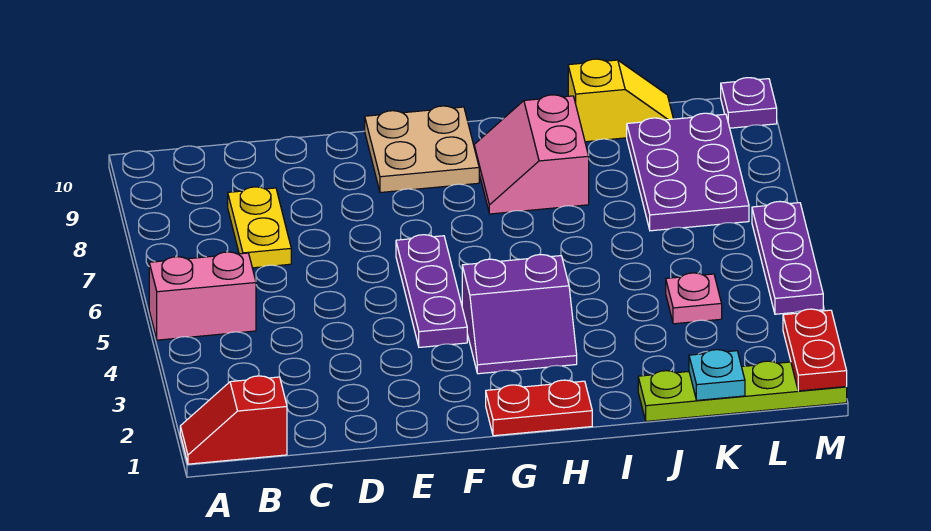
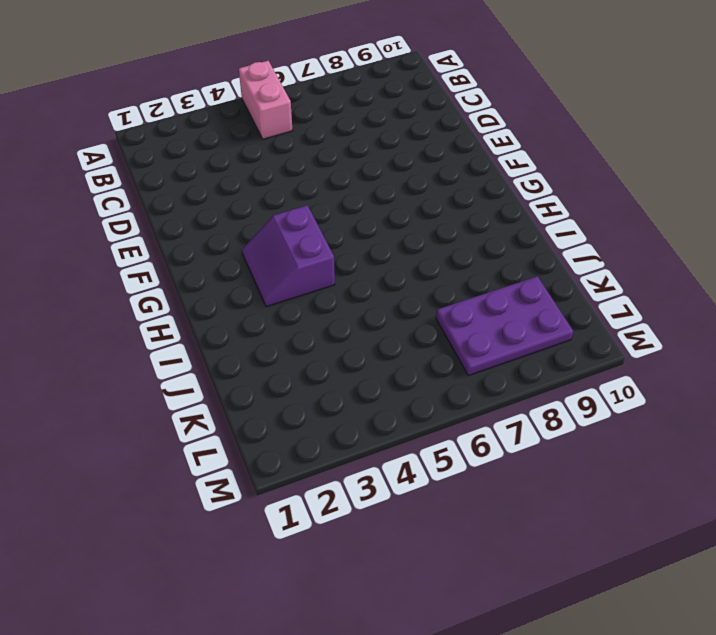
none -> red 1x2 slope [180,376,287,464]
none -> yellow 1x2 plate [228,187,291,268]
none -> purple 1x3 plate [396,235,467,347]

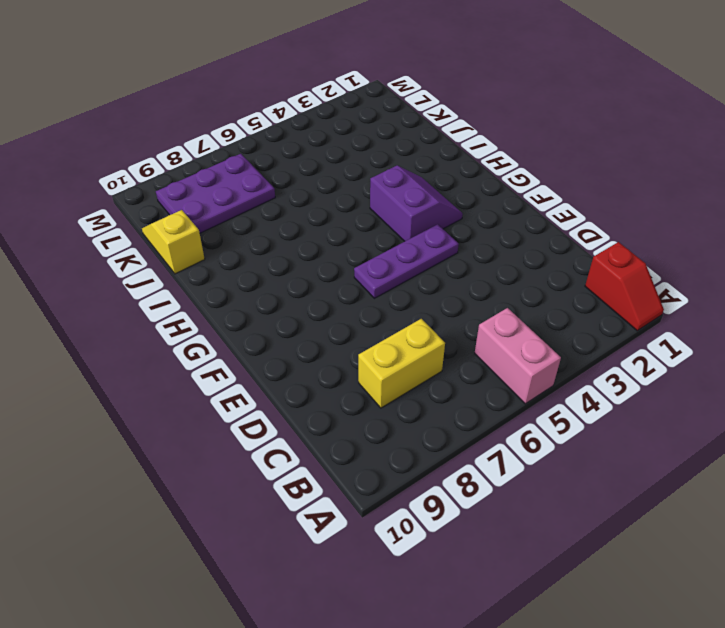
yellow 1x2 brick [358,319,445,408] -> yellow 1x2 plate [228,187,291,268]
none -> tan 2x2 plate [365,106,479,193]
none -> red 1x2 plate [486,380,592,436]
none -> pink 2x2 slope [474,95,589,214]

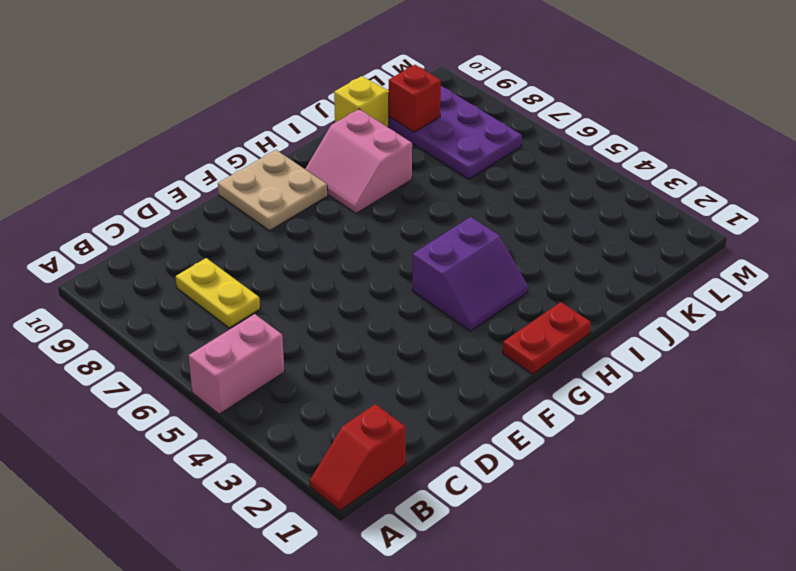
red 1x1 brick [389,65,441,132] -> none
none -> purple 1x3 plate [396,235,467,347]
none -> lime 1x4 plate [638,361,847,421]
none -> pink 1x1 plate [666,273,722,324]

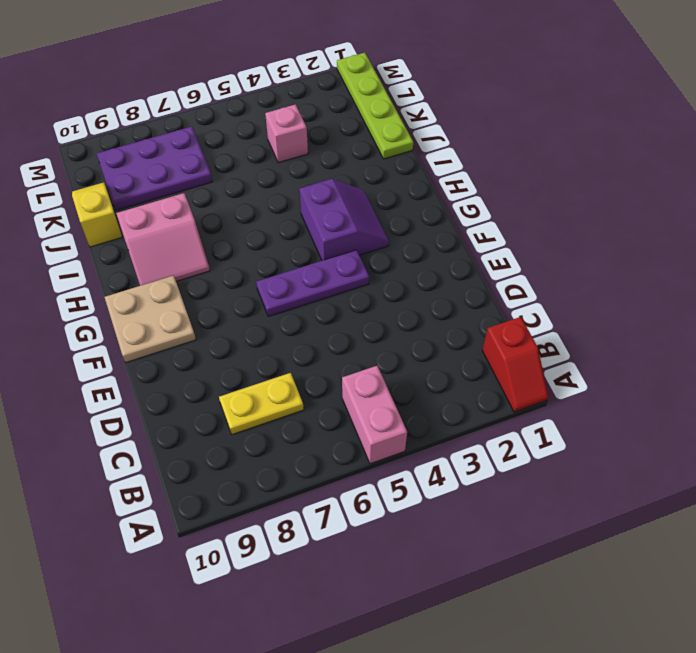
pink 1x1 brick [265,104,308,163] -> pink 1x1 plate [666,273,722,324]
none -> red 1x2 plate [486,380,592,436]
none -> purple 1x3 plate [752,202,823,314]
none -> purple 1x1 plate [721,78,777,128]

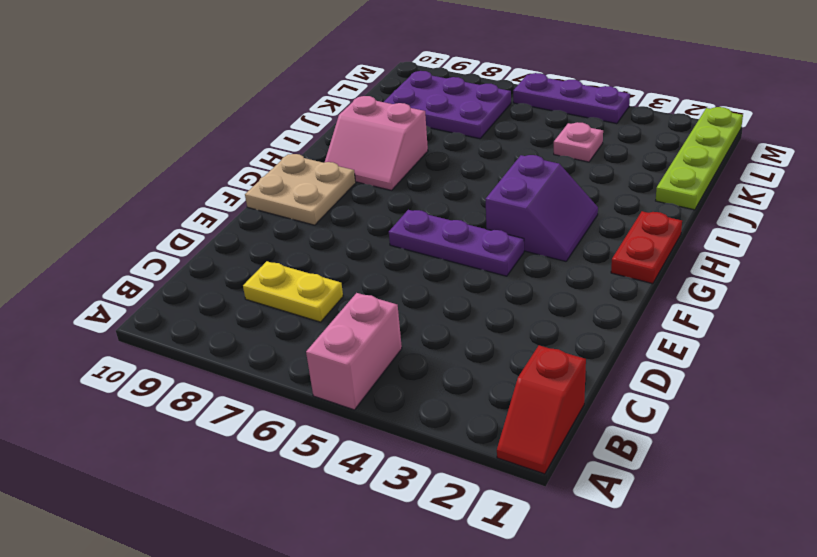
none -> yellow 1x2 slope [568,59,673,142]
none -> purple 1x1 plate [721,78,777,128]
none -> cyan 1x1 plate [689,350,745,400]

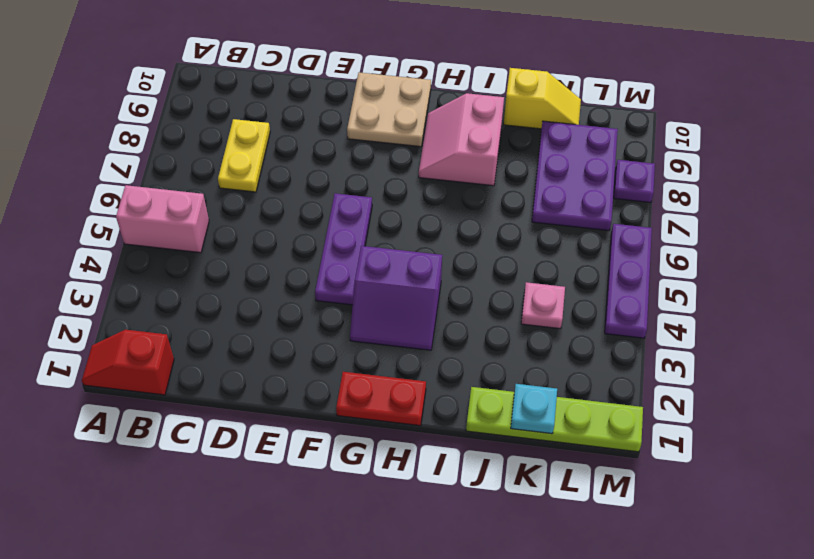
purple 1x1 plate [614,160,655,203] -> purple 1x1 plate moved to [721,78,777,128]
none -> red 1x2 plate [783,309,847,391]

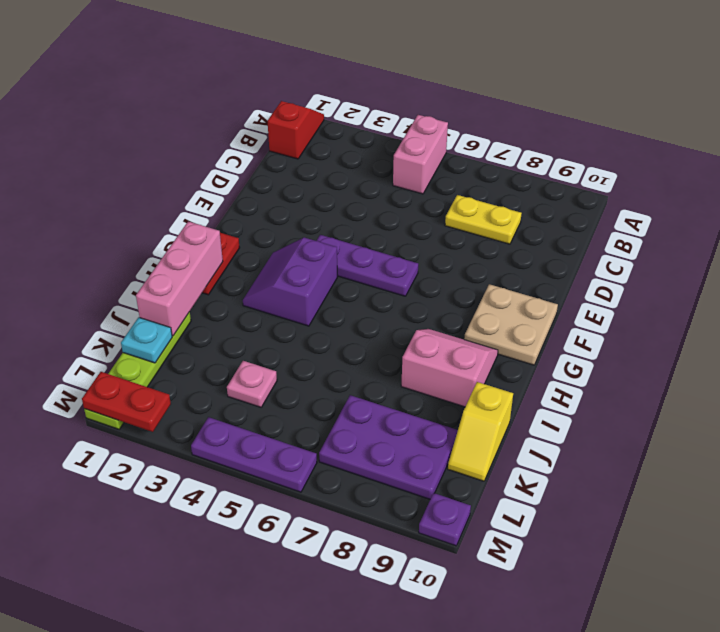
pink 1x3 brick [136,221,223,336] -> none

